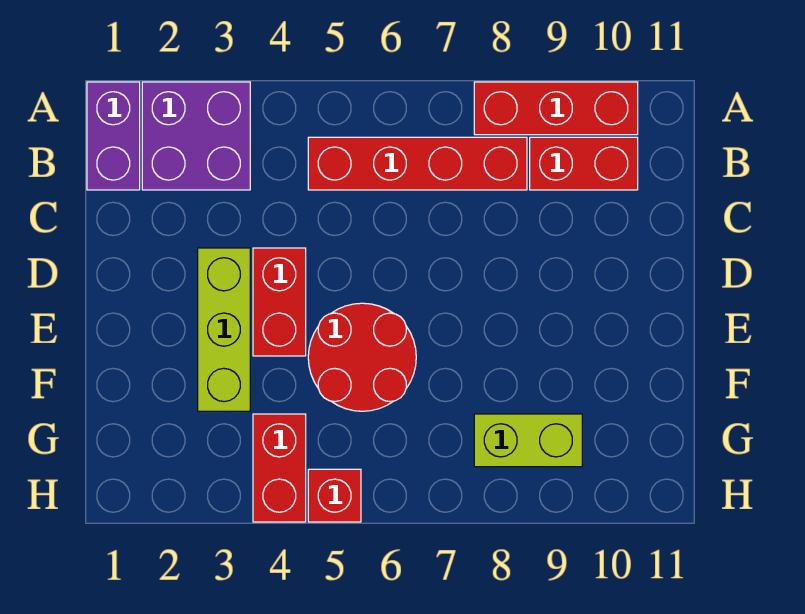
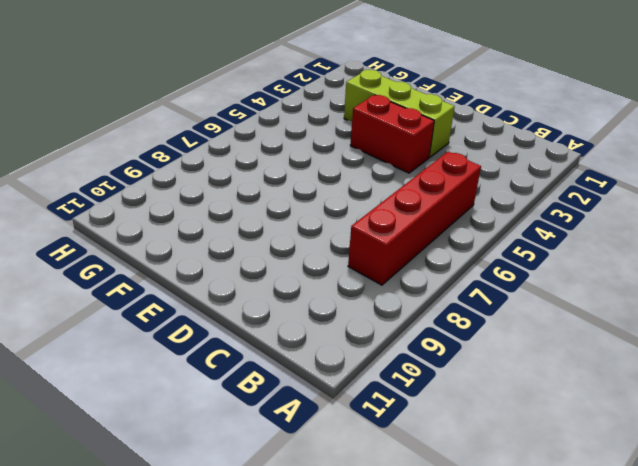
none -> purple 1x2 brick [87,82,140,190]
none -> purple 2x2 brick [142,82,250,190]

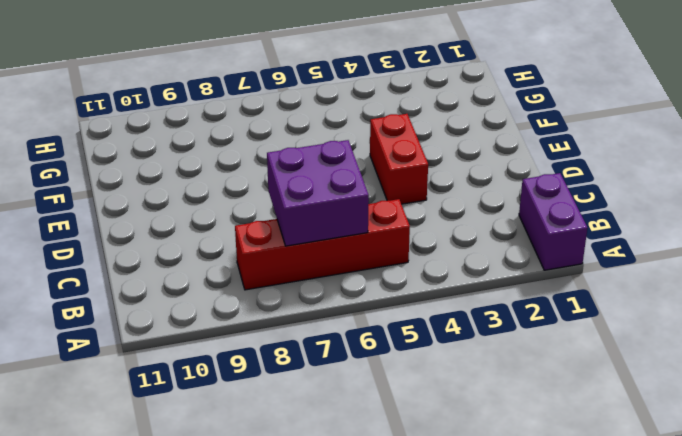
purple 2x2 brick [267,140,369,246] -> purple 2x2 brick moved to [142,82,250,190]
none -> red 1x3 brick [474,82,638,135]
none -> red 1x2 brick [530,137,638,190]

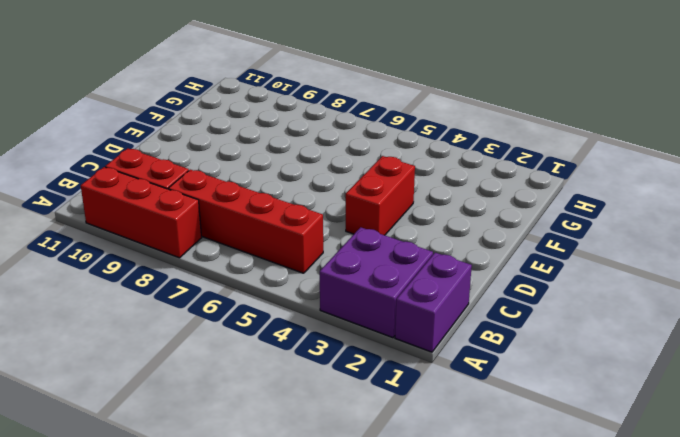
none -> lime 1x3 brick [198,248,250,411]
none -> red 2x2 round brick [308,303,416,411]

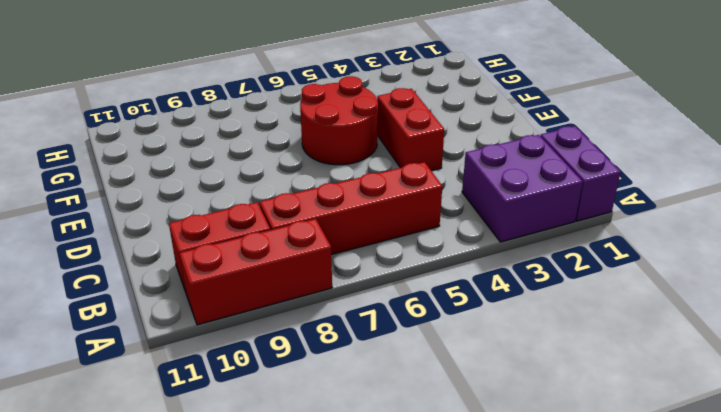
none -> lime 1x3 brick [198,248,250,411]
none -> red 1x2 brick [253,414,306,522]

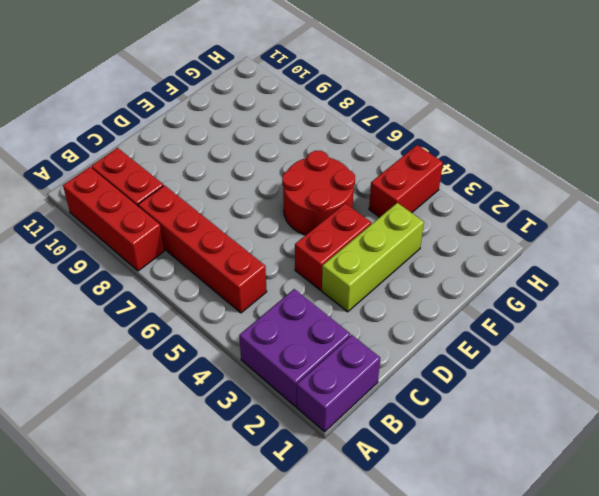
none -> lime 1x2 brick [474,414,582,467]
none -> red 1x1 brick [308,469,361,522]

